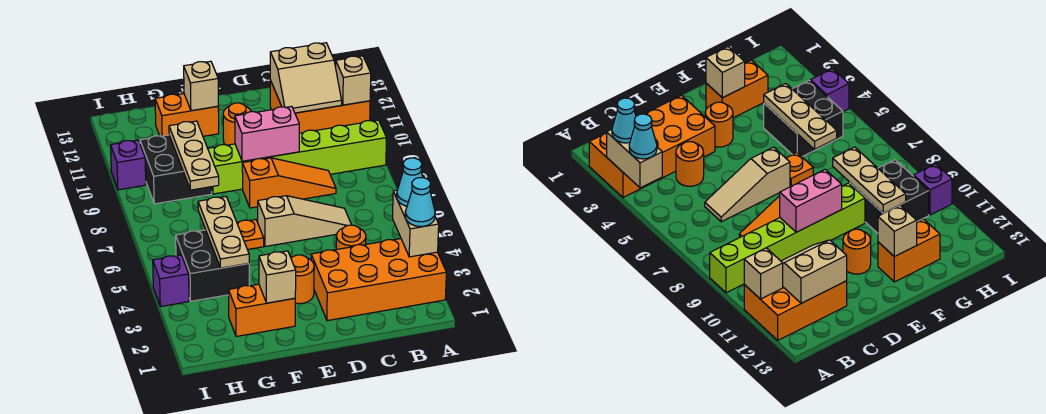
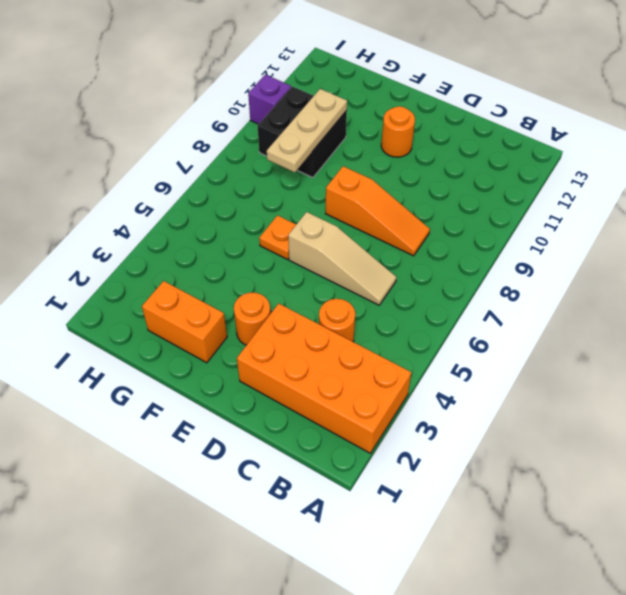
none -> lime 1x6 brick [208,120,386,194]
none -> orange 2x3 brick [270,80,370,133]
none -> orange 1x2 brick [155,94,219,136]

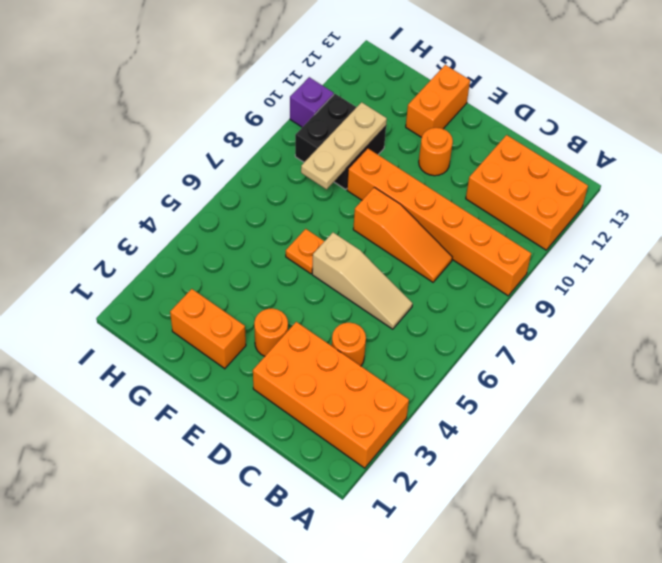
orange 1x6 brick [347,148,531,296] -> lime 1x6 brick [208,120,386,194]
orange 1x2 brick [406,65,470,137] -> orange 1x2 brick turned to [155,94,219,136]
none -> black 2x2 brick [176,230,249,301]
none -> purple 1x1 brick [153,255,189,307]
none -> tan 1x2 brick [392,190,439,257]

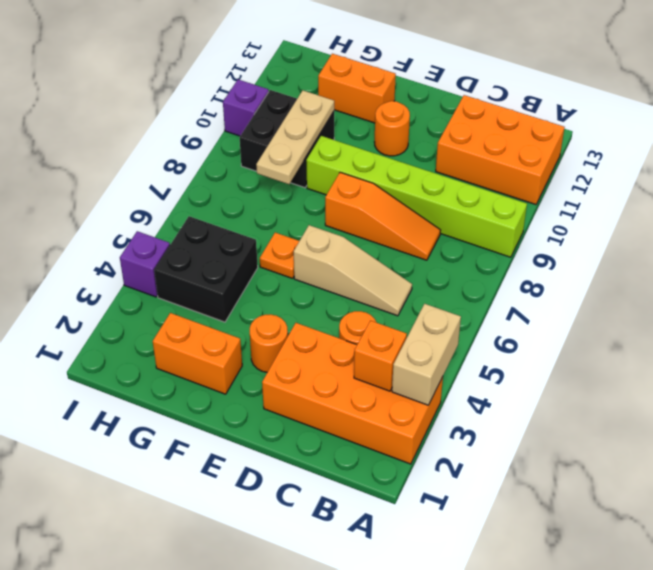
orange 1x1 brick [354,321,407,391] -> none
none -> tan 1x1 brick [336,56,371,105]
none -> tan 2x2 slope [270,43,342,113]
none -> pink 1x2 brick [235,106,299,161]

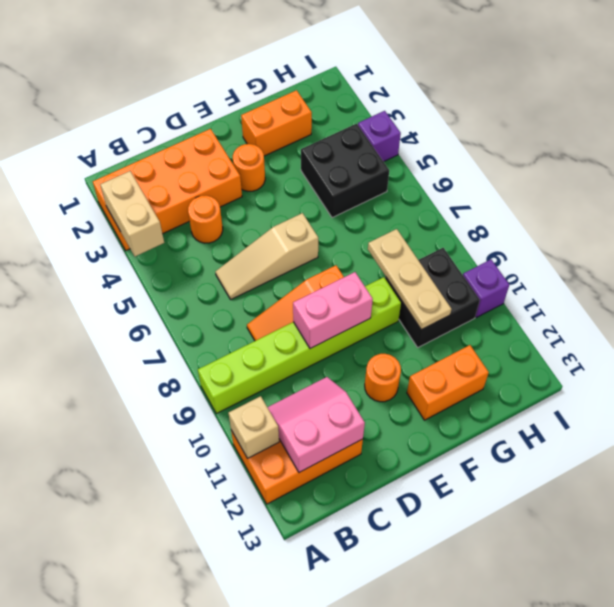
pink 2x2 slope [267,377,365,472] -> tan 2x2 slope [270,43,342,113]
none -> orange 1x1 plate [237,220,264,249]
none -> tan 1x1 brick [259,251,296,303]
none -> tan 1x1 brick [184,61,218,111]

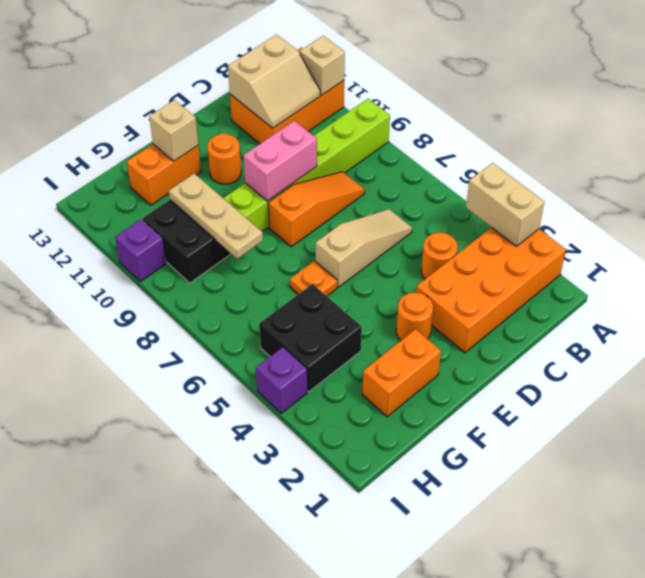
none -> tan 1x1 brick [259,251,296,303]
none -> tan 1x3 plate [198,197,249,268]
none -> cyan 1x1 cone [405,178,435,226]

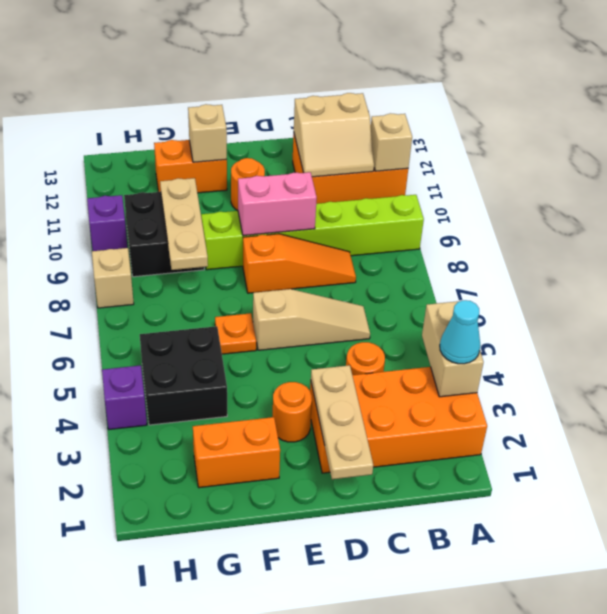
tan 1x3 plate [311,365,373,479] -> tan 1x3 plate moved to [198,197,249,268]
tan 1x1 brick [92,248,134,308] -> tan 1x1 brick moved to [259,251,296,303]
none -> cyan 1x1 cone [397,158,423,206]

